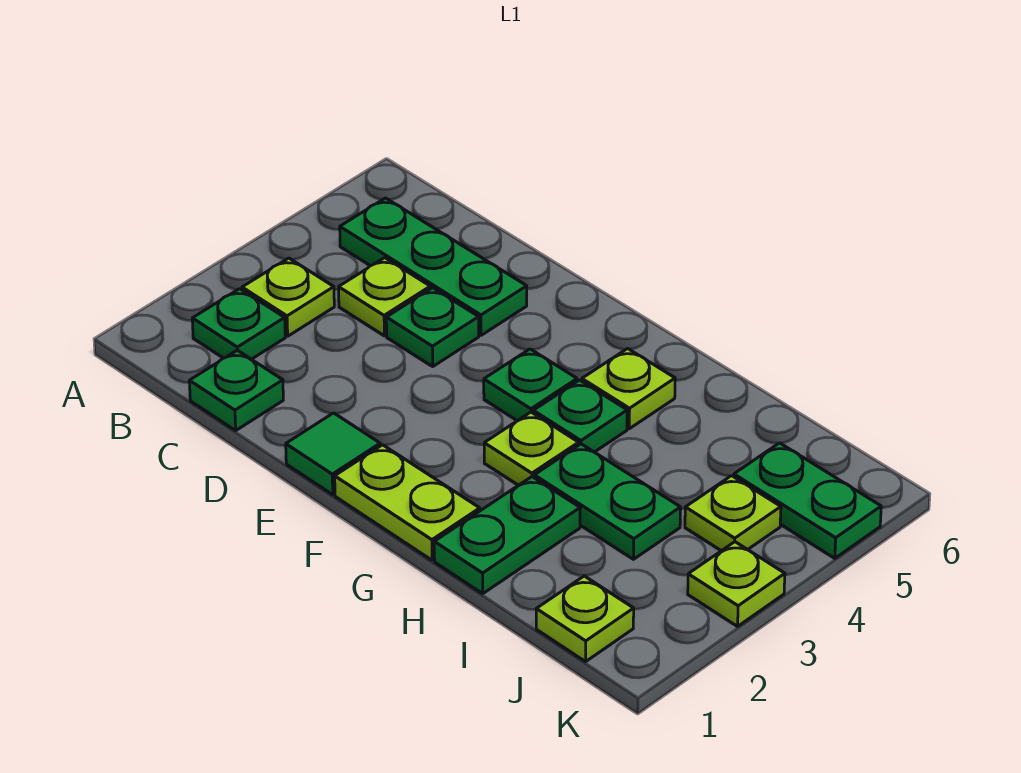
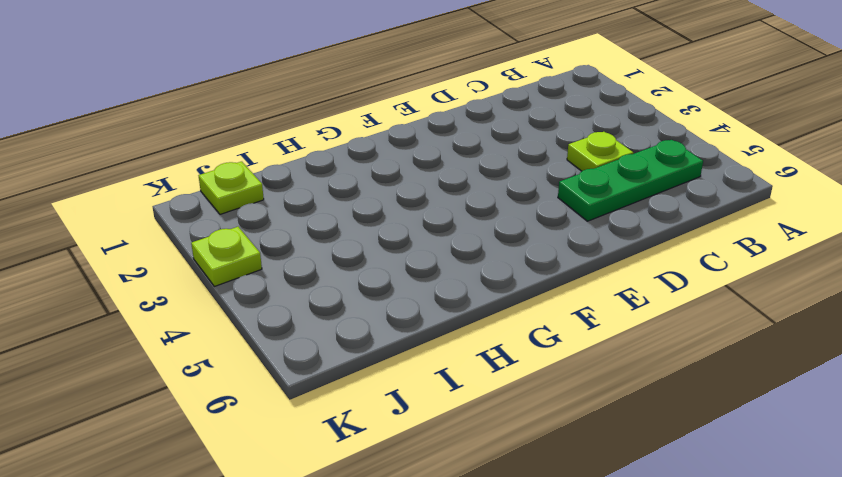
none -> green 1x1 plate [192,289,285,359]
none -> lime 1x1 plate [242,258,334,336]
none -> green 1x1 plate [189,350,283,430]

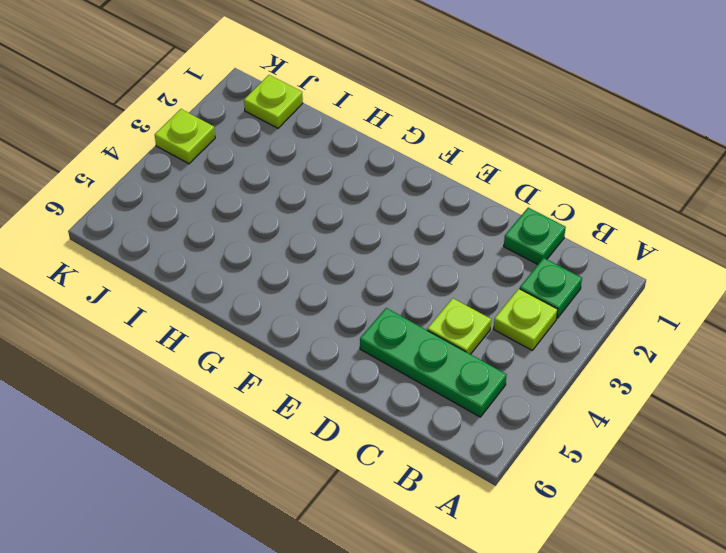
none -> green 1x1 plate [386,288,479,366]
none -> green 1x1 tile [286,413,380,495]
none -> lime 1x2 plate [335,445,480,560]

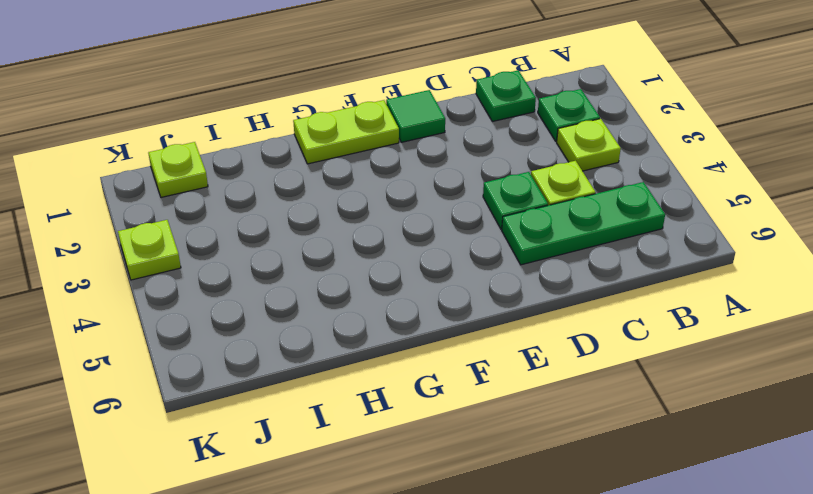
none -> green 1x1 plate [484,349,577,421]
none -> lime 1x1 plate [484,412,579,485]
none -> green 1x1 plate [533,380,627,452]

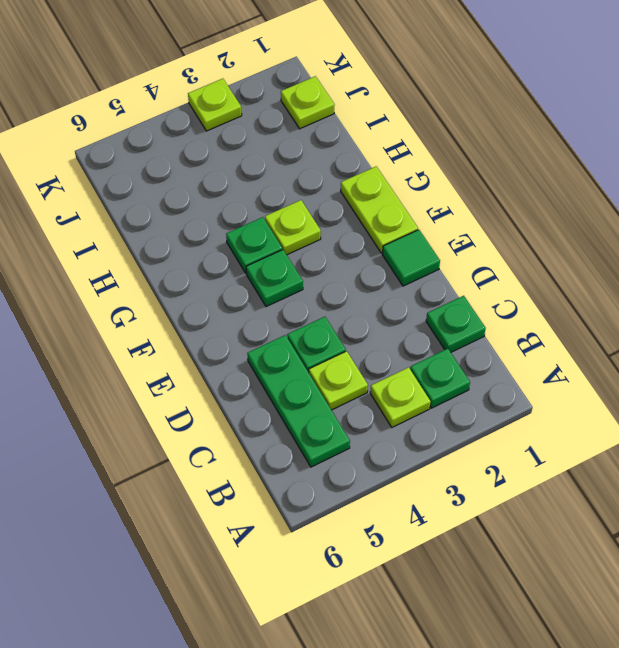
none -> lime 1x1 plate [582,349,675,429]
none -> green 1x2 plate [434,477,580,594]
none -> green 1x2 plate [534,444,681,559]

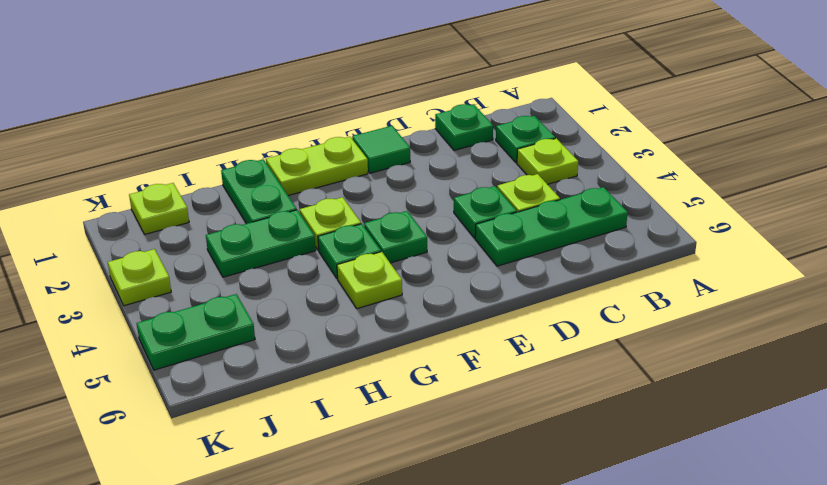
none -> lime 1x1 plate [685,476,781,551]

